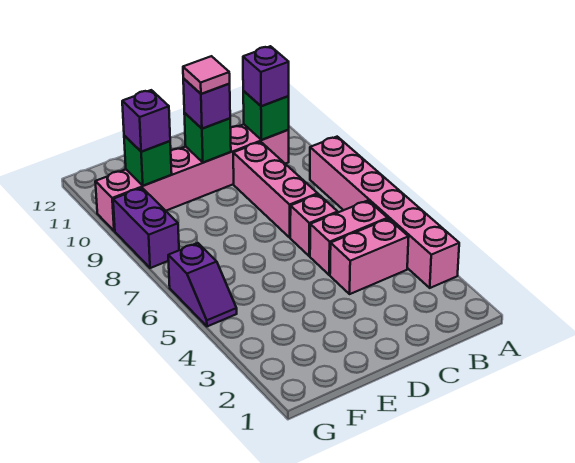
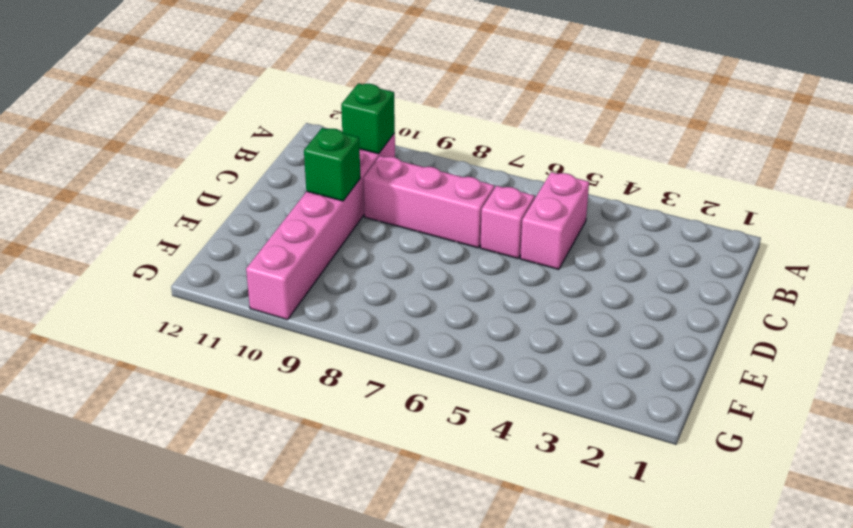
none -> pink 1x6 brick [310,137,459,288]
none -> pink 1x2 brick [330,219,409,294]
none -> purple 1x2 slope [168,243,237,326]

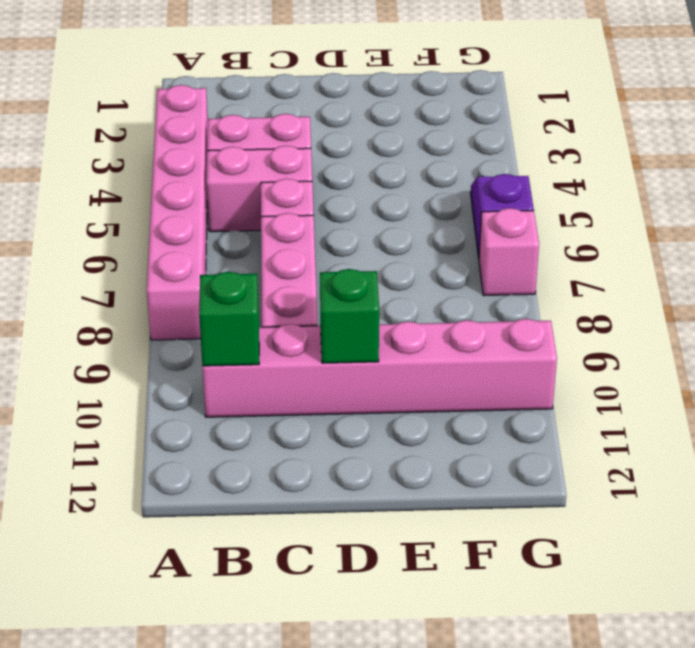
pink 1x1 brick [479,208,539,296] -> none
none -> purple 1x2 brick [113,188,179,268]
none -> green 1x1 brick [124,136,172,186]
none -> purple 1x1 brick [243,46,289,106]

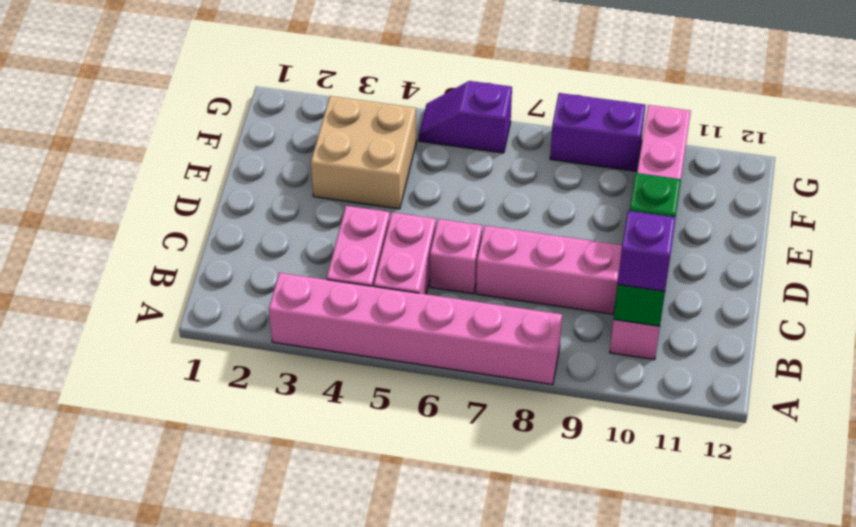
tan 2x2 brick [311,96,416,209] -> none
none -> green 1x1 brick [124,136,172,186]
none -> purple 1x1 brick [183,79,230,129]
none -> purple 1x1 brick [122,90,170,152]

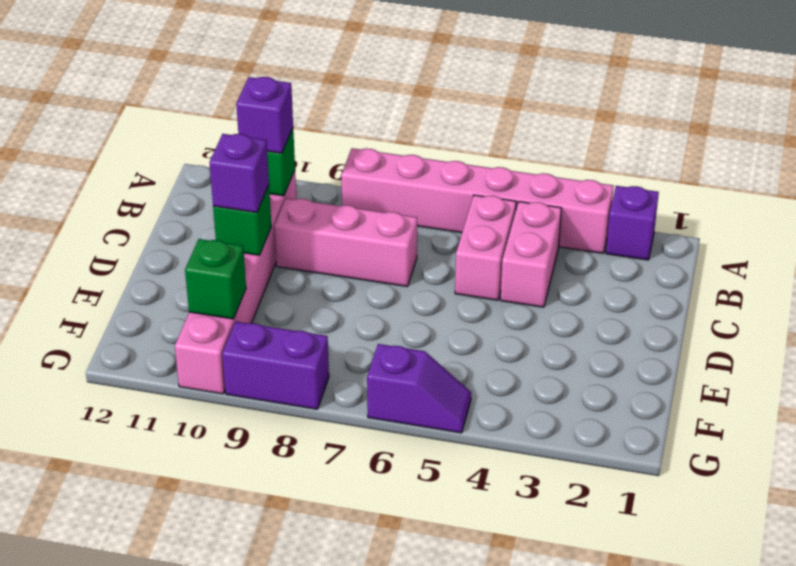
purple 1x1 brick [606,186,659,260] -> purple 1x1 brick moved to [122,90,170,152]
none -> pink 1x1 brick [290,194,338,256]
none -> pink 1x1 tile [183,56,230,94]

